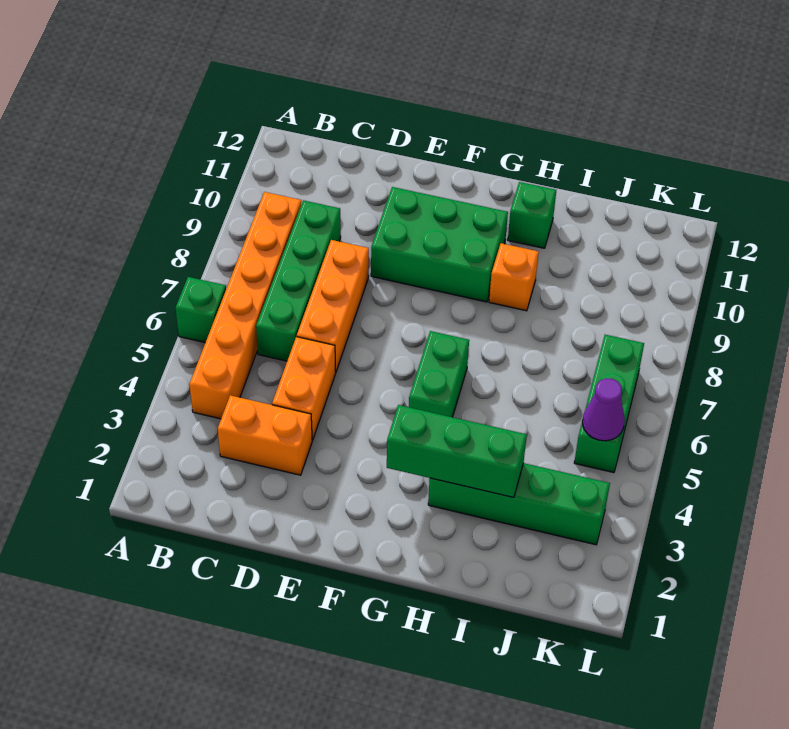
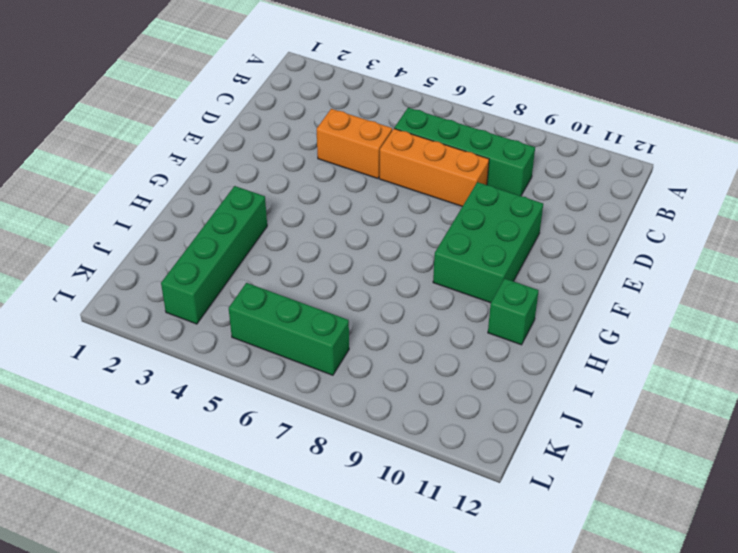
none -> green 1x1 brick [175,277,226,343]
none -> orange 1x6 brick [189,192,301,419]
none -> orange 1x2 brick [218,395,312,475]

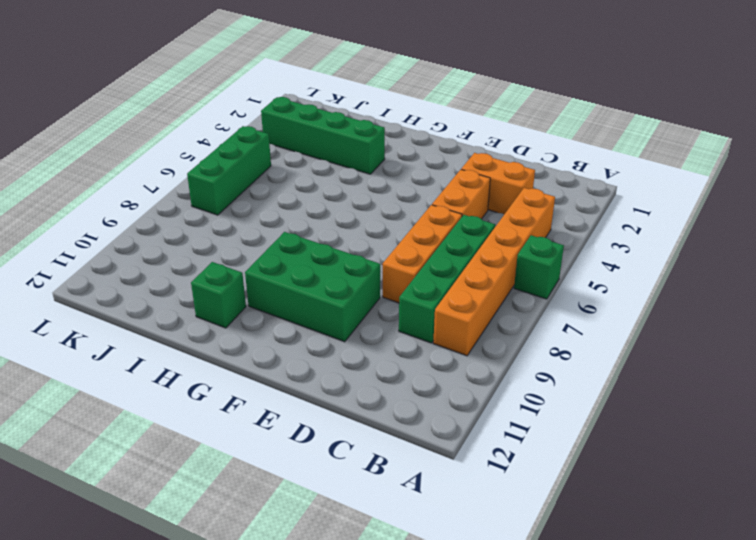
none -> green 1x2 brick [409,331,469,417]
none -> orange 1x1 brick [489,243,539,311]
none -> green 1x3 brick [387,405,527,498]

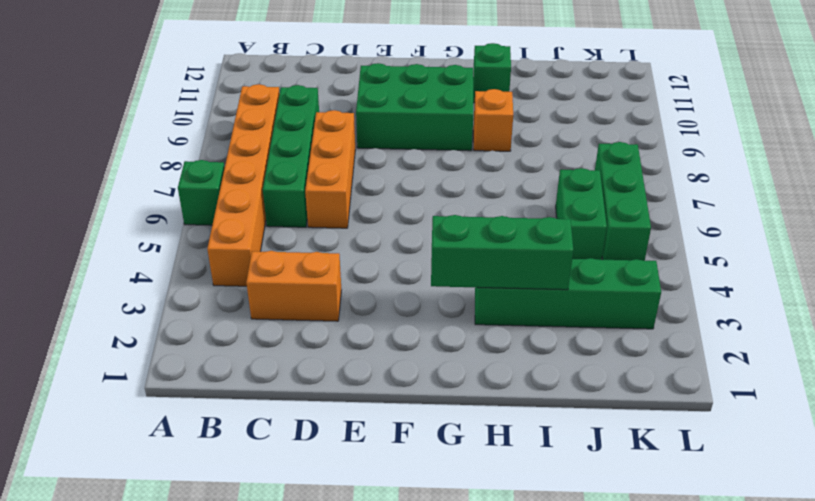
green 1x2 brick [556,168,607,260] -> green 1x2 brick moved to [409,331,469,417]
none -> orange 1x2 brick [272,337,336,440]
none -> purple 1x1 cone [583,379,625,441]

